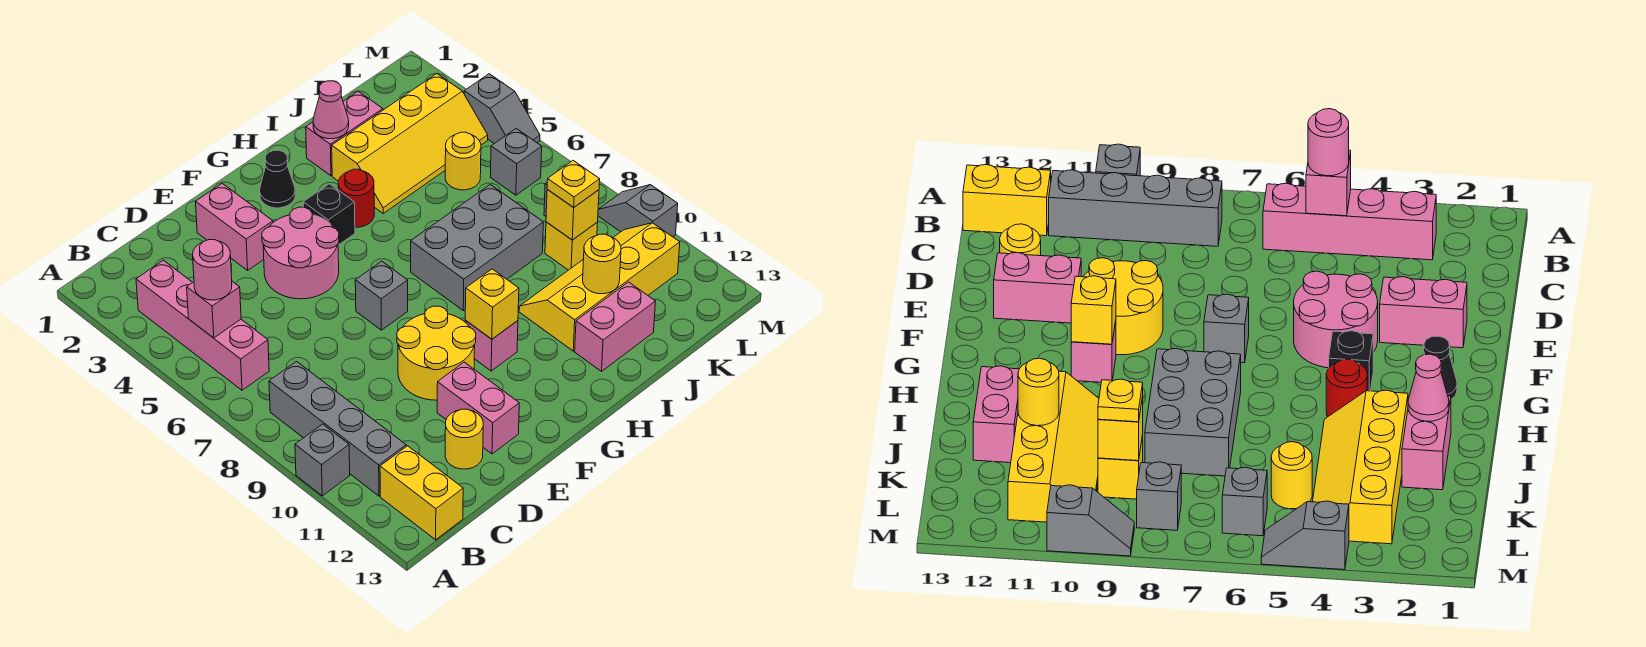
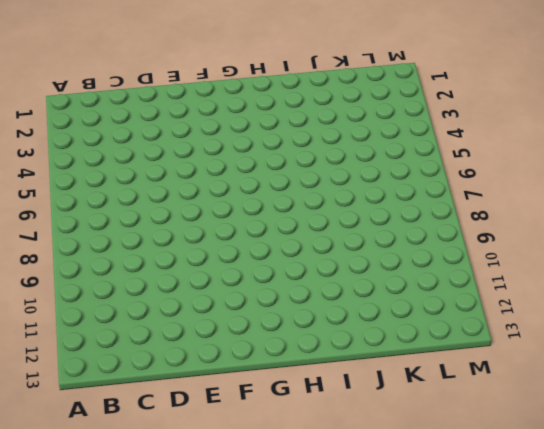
none -> grey 1x1 brick [295,424,350,496]
none -> pink 1x4 brick [136,260,269,390]
none -> grey 1x4 brick [269,362,406,496]
none -> yellow 1x2 brick [380,446,463,540]

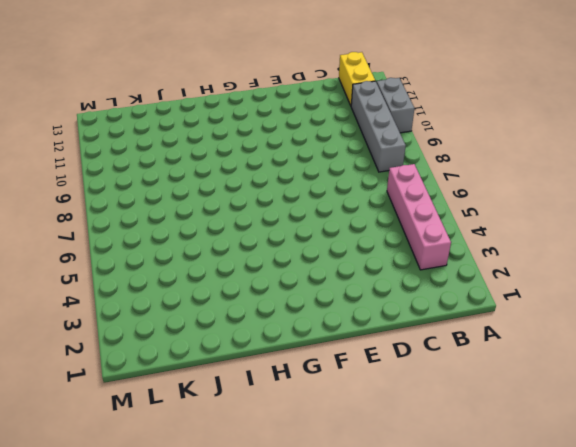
grey 1x2 brick [377,78,414,133] -> grey 1x1 brick [295,424,350,496]
none -> yellow 1x1 round brick [445,409,483,469]
none -> pink 1x2 brick [196,184,273,270]
none -> pink 2x2 round brick [262,207,339,299]
none -> yellow 2x2 round brick [397,306,476,400]

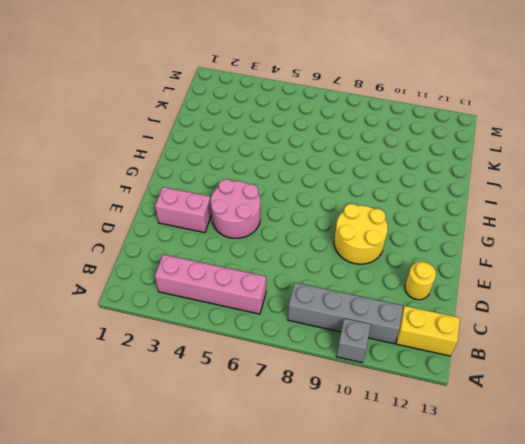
none -> pink 1x2 brick [437,362,519,454]
none -> grey 1x1 brick [355,261,408,330]
none -> black 1x1 cone [260,150,295,208]
none -> black 1x1 brick [303,184,355,245]

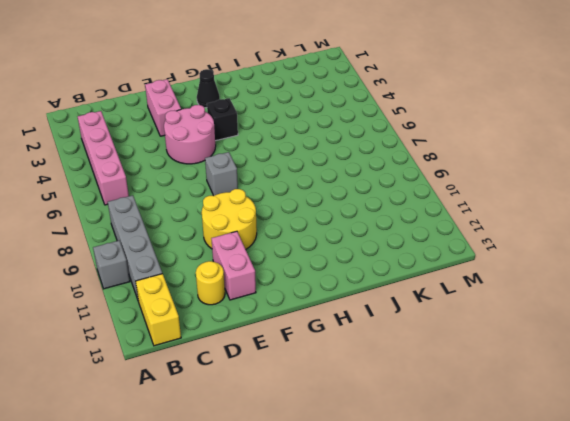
none -> pink 1x1 brick [465,320,518,371]
none -> red 1x1 round brick [338,169,374,227]
none -> grey 2x3 brick [411,185,543,311]
none -> pink 1x2 brick [306,91,383,176]

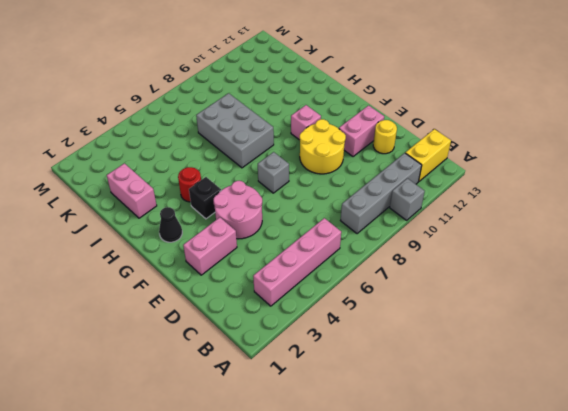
none -> yellow 2x4 slope [332,74,488,213]
none -> yellow 2x4 slope [519,223,680,351]
none -> pink 1x2 brick [575,282,655,371]
none -> yellow 1x1 round brick [445,132,481,190]

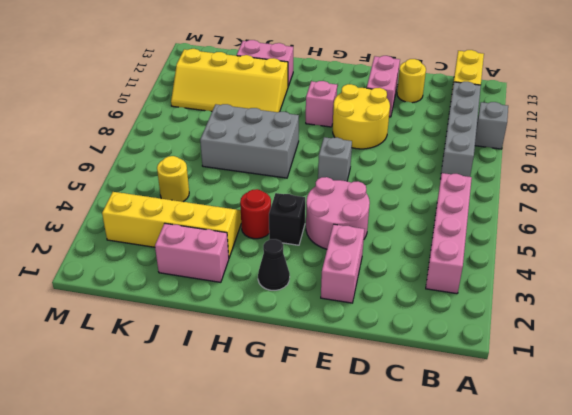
none -> yellow 1x1 brick [545,222,598,270]
none -> grey 1x1 brick [491,129,542,195]
none -> grey 1x1 brick [1137,462,1181,530]
none -> grey 1x2 slope [464,74,540,144]

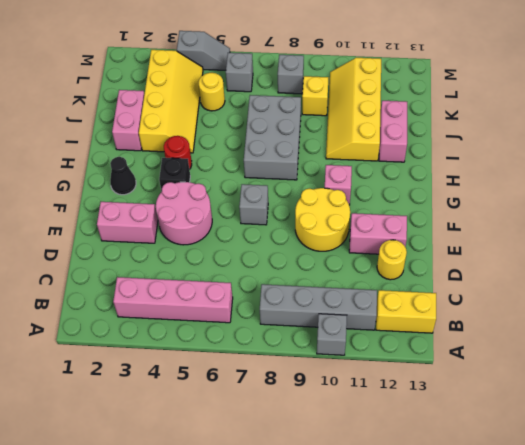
none -> grey 1x2 slope [598,185,678,237]
none -> pink 1x1 brick [187,281,241,338]
none -> yellow 1x1 brick [465,269,519,339]
none -> pink 1x1 cone [313,81,349,139]

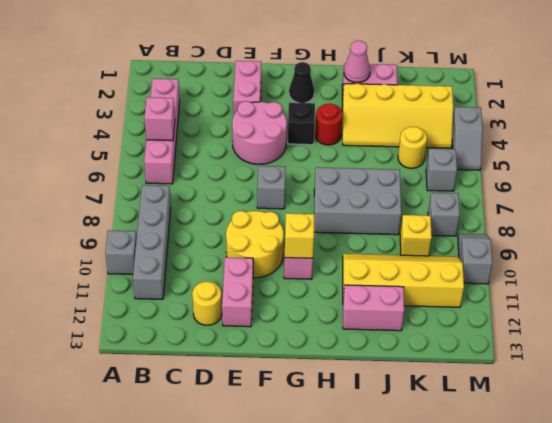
none -> yellow 1x2 brick [380,446,463,540]
none -> yellow 1x1 round brick [583,234,621,294]
none -> yellow 1x1 brick [546,190,599,240]
none -> pink 1x1 round brick [193,240,232,300]

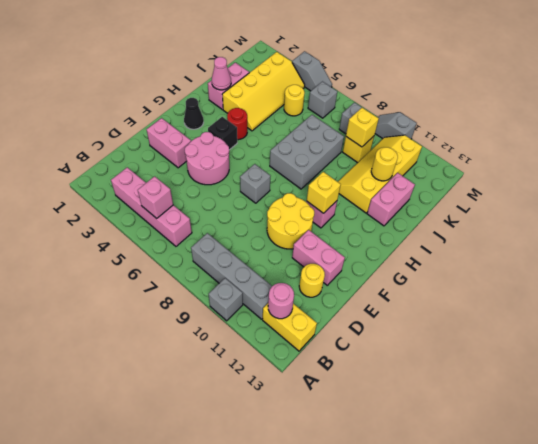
pink 1x1 round brick [268,283,294,319] -> pink 1x1 round brick moved to [193,240,232,300]
none -> yellow 1x1 plate [547,161,600,207]

